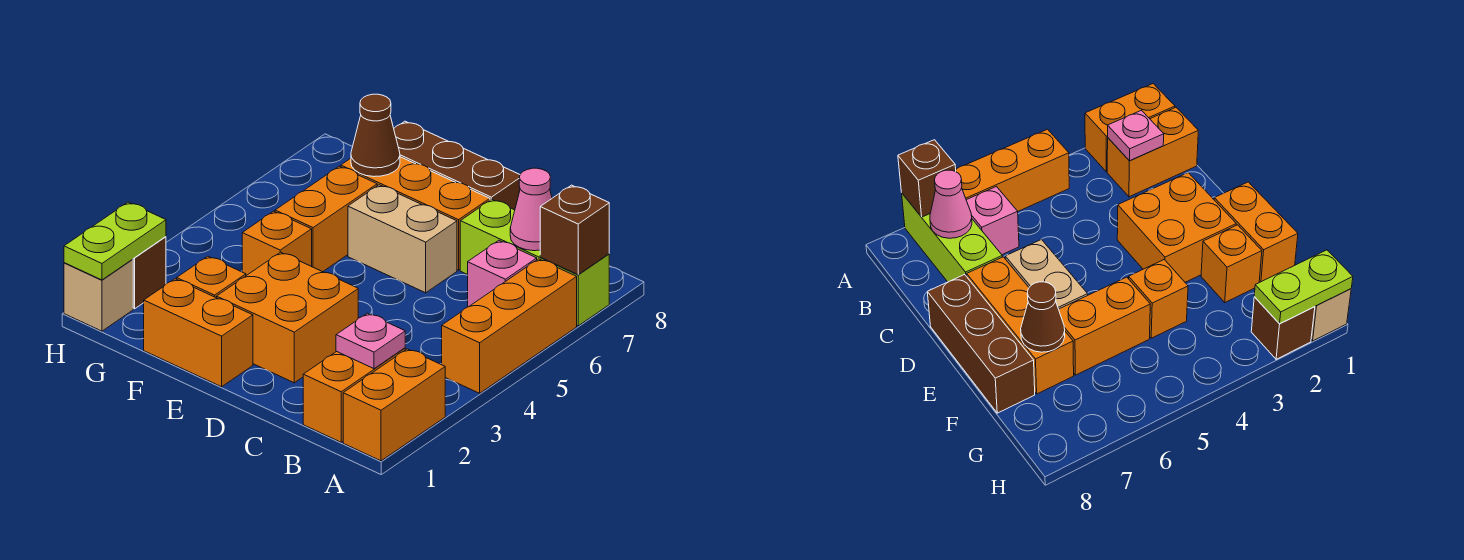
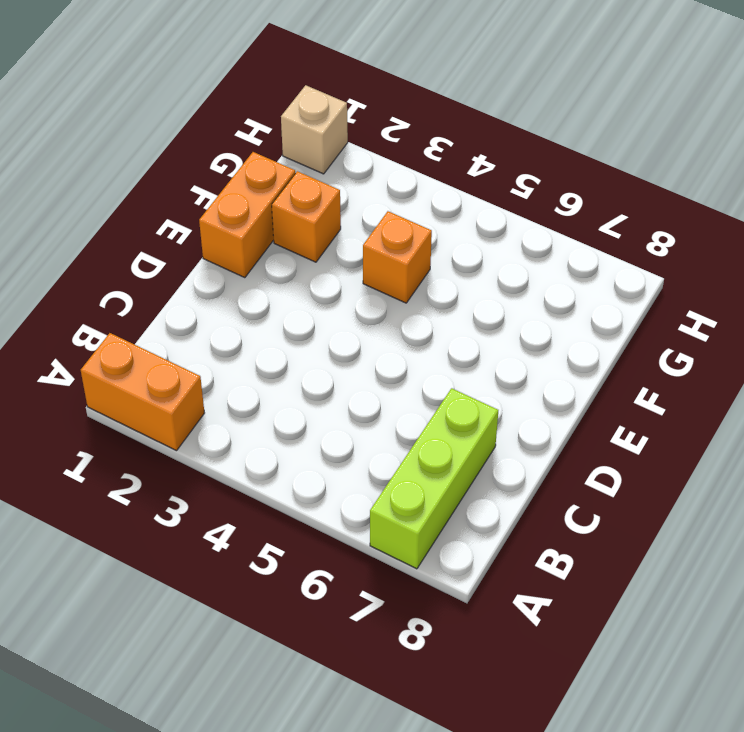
none -> orange 1x3 brick [442,259,577,393]
none -> orange 1x2 brick [303,348,405,442]
none -> pink 1x1 brick [468,240,537,307]

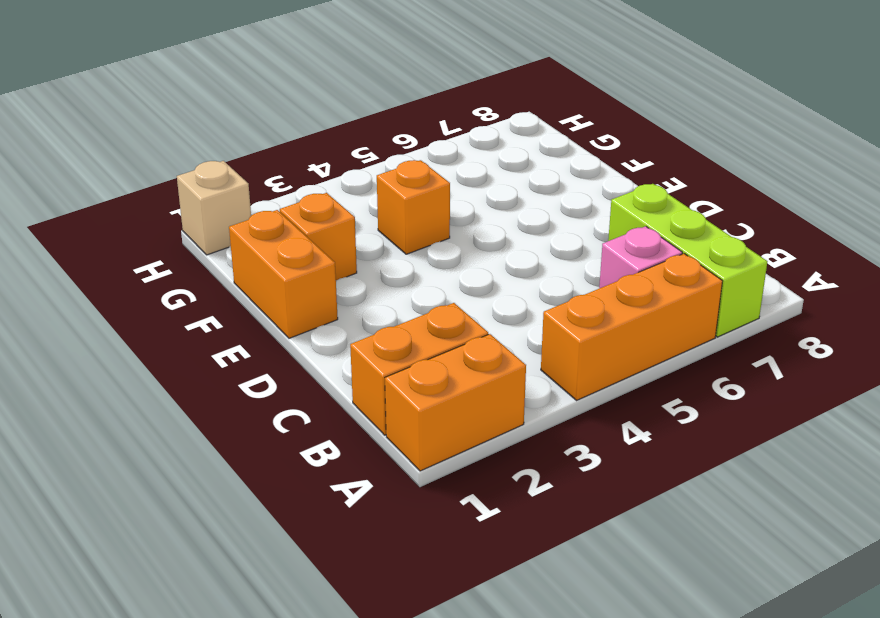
none -> orange 2x2 brick [217,252,358,383]
none -> tan 1x2 brick [348,185,457,293]
none -> orange 1x3 brick [341,157,490,270]

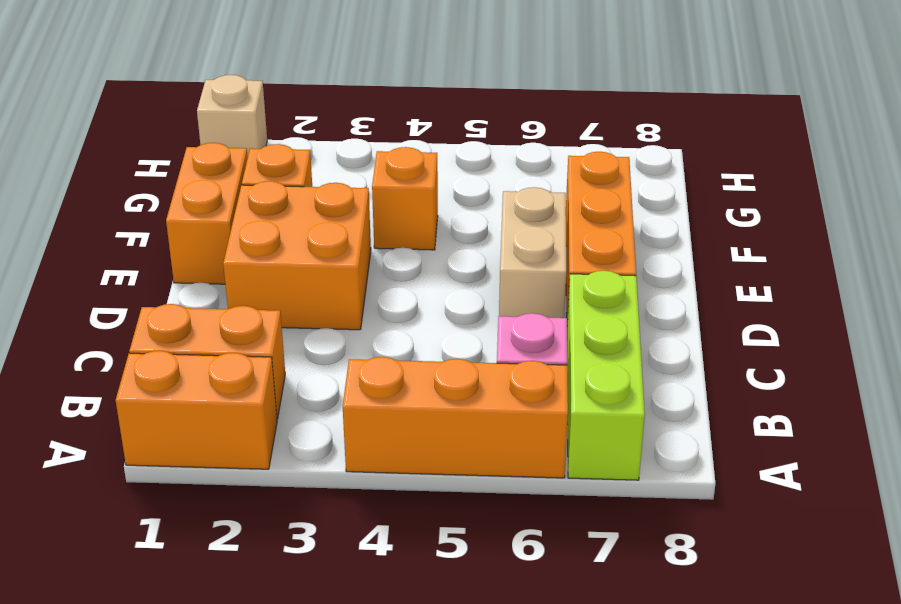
none -> brown 1x3 brick [394,121,520,210]
none -> orange 1x2 brick [275,166,377,272]
none -> brown 1x1 brick [133,237,166,309]

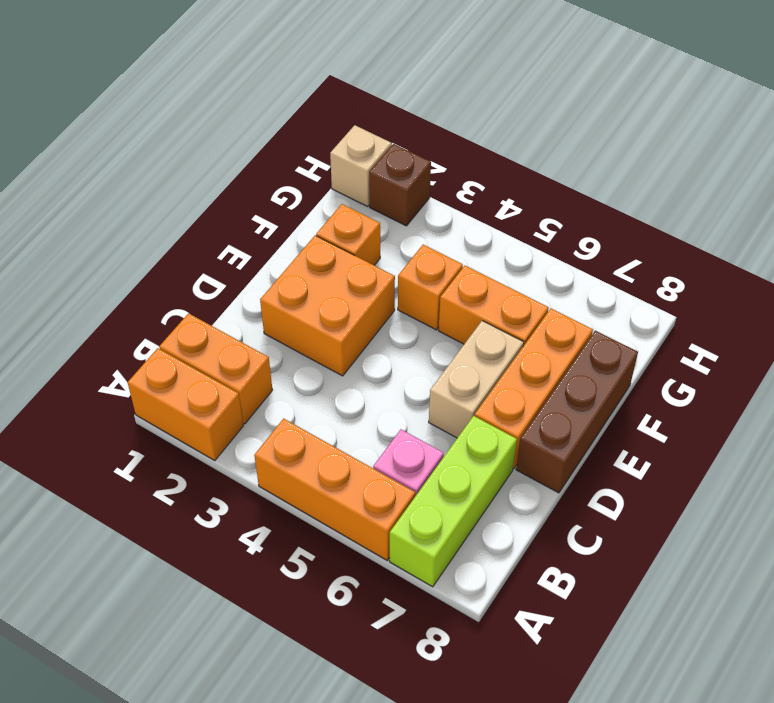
none -> orange 1x2 brick [144,279,253,387]
none -> brown 1x1 brick [540,185,609,275]
none -> pink 1x1 plate [336,313,405,369]

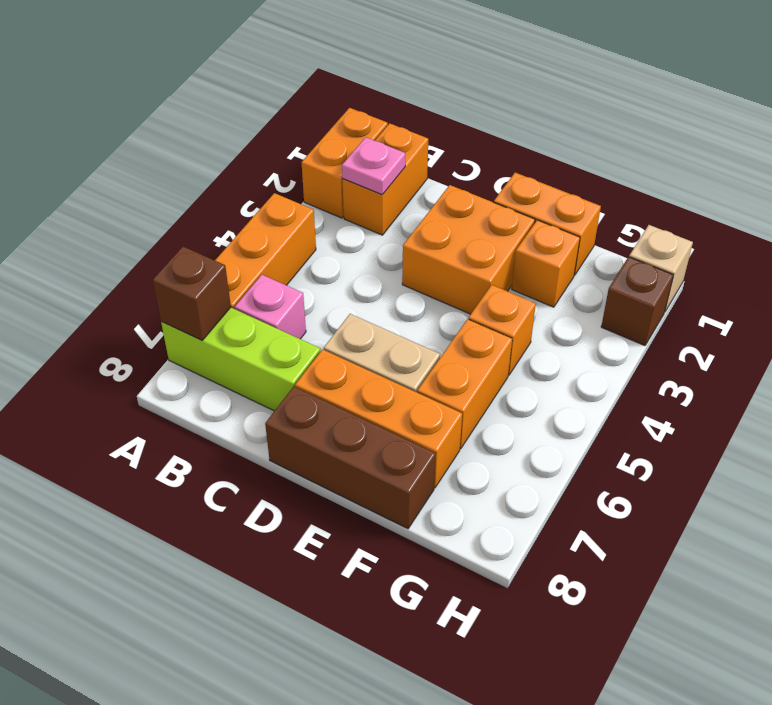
none -> pink 1x1 cone [510,168,552,251]
none -> brown 1x1 cone [351,94,400,177]
none -> lime 1x2 plate [64,202,166,280]

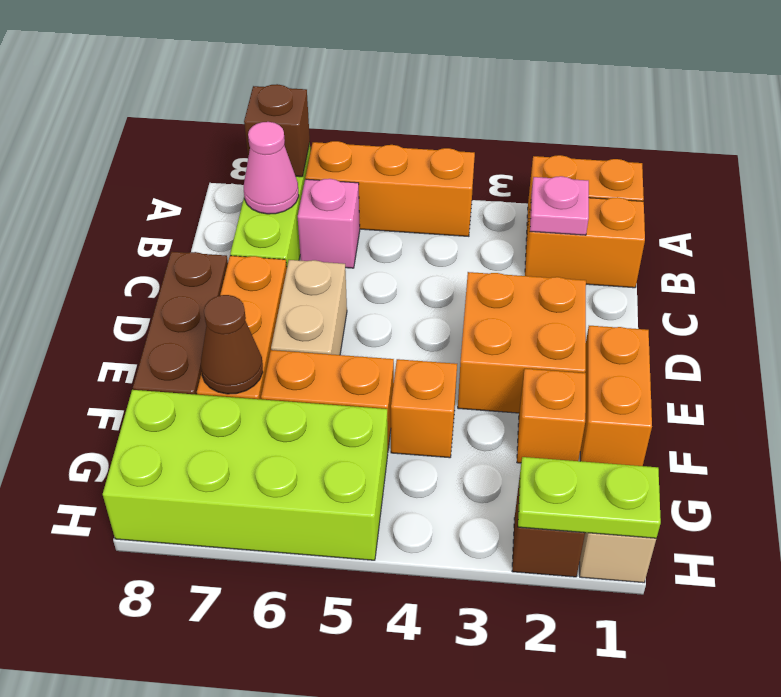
lime 2x4 brick [103,390,388,560] -> none

